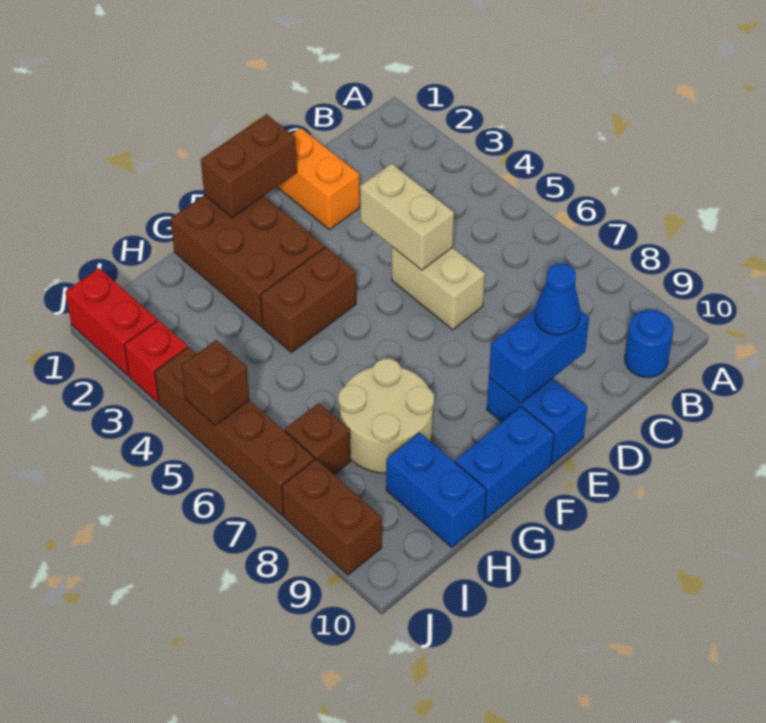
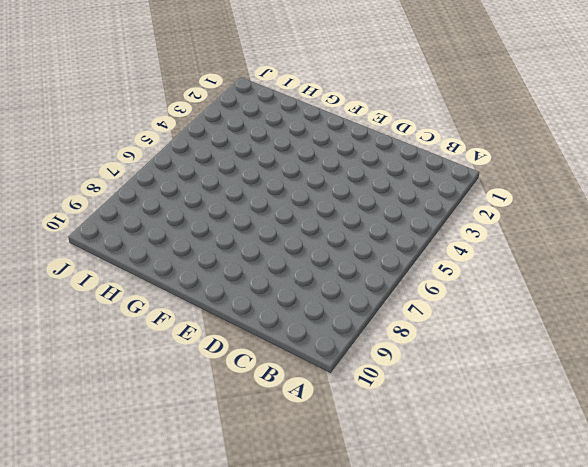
none -> blue 1x1 round brick [625,310,674,377]
none -> orange 1x2 brick [277,128,360,230]
none -> tan 1x2 brick [392,247,485,330]

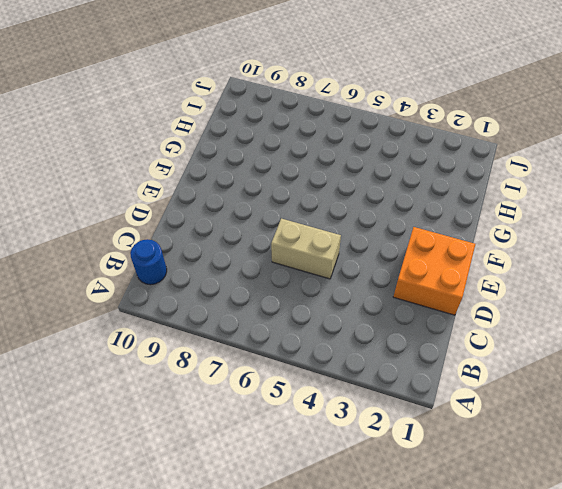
orange 2x2 brick [393,227,475,315] -> orange 1x2 brick [277,128,360,230]
none -> blue 1x2 brick [487,378,587,464]
none -> brown 2x3 brick [170,195,325,326]
none -> brown 1x2 brick [260,247,356,352]

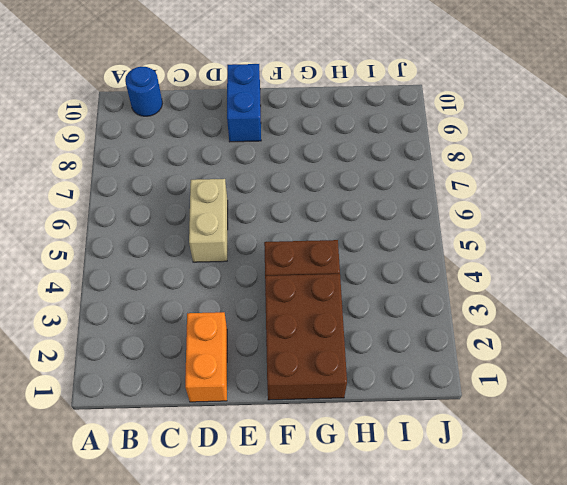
none -> blue 1x2 brick [455,407,554,519]
none -> tan 2x2 round brick [338,359,434,473]
none -> blue 1x2 brick [386,433,486,547]

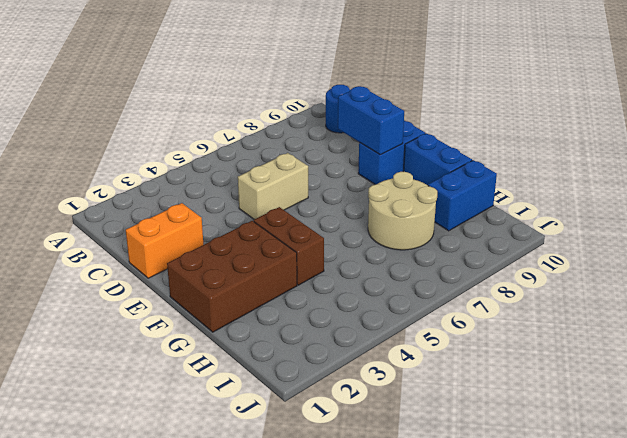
none -> brown 1x1 brick [285,403,350,475]
none -> red 1x2 brick [65,268,157,376]
none -> red 1x1 brick [124,320,187,402]

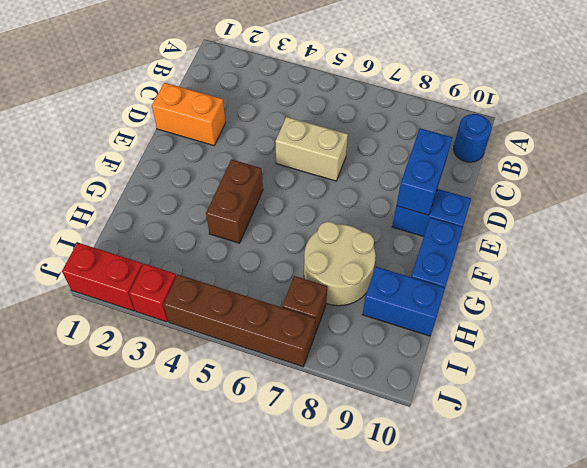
none -> brown 2x3 brick [170,195,325,326]
none -> brown 1x2 brick [282,459,382,575]
none -> tan 1x2 brick [360,164,454,270]

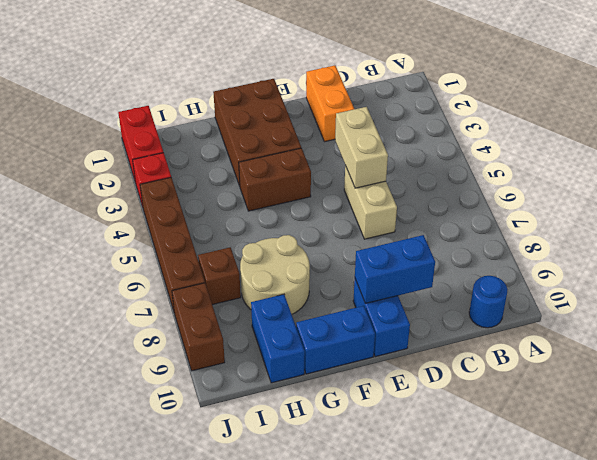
none -> brown 1x2 brick [201,114,297,218]
none -> brown 1x1 brick [181,340,250,426]
none -> blue 1x1 cone [534,264,580,335]

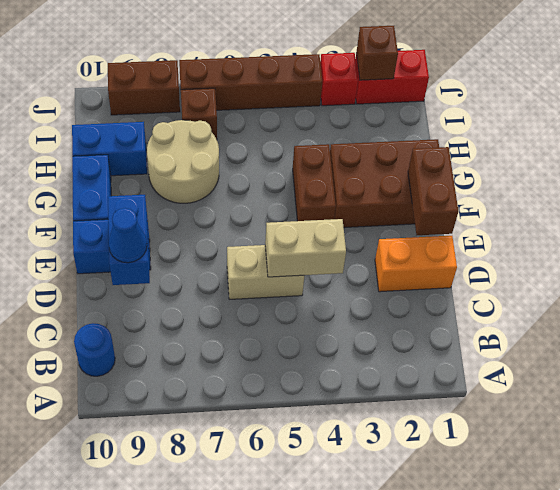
brown 1x1 brick [356,26,398,80] -> brown 1x1 brick moved to [181,340,250,426]

